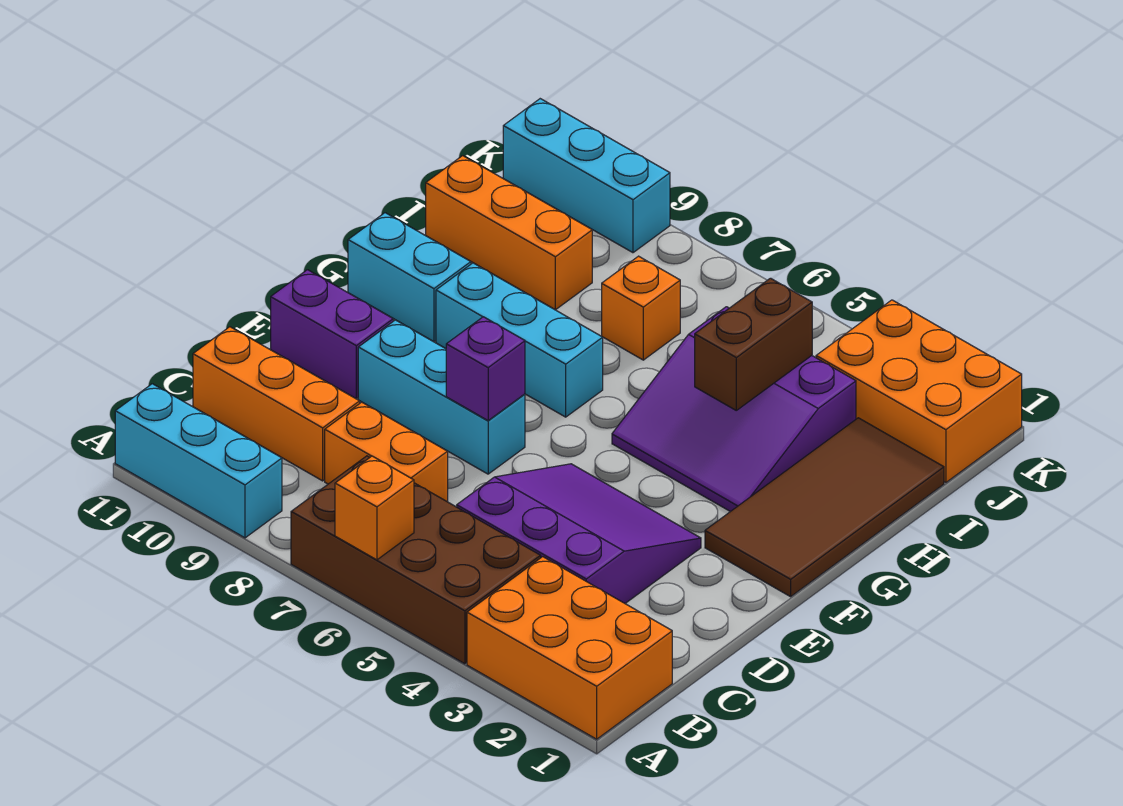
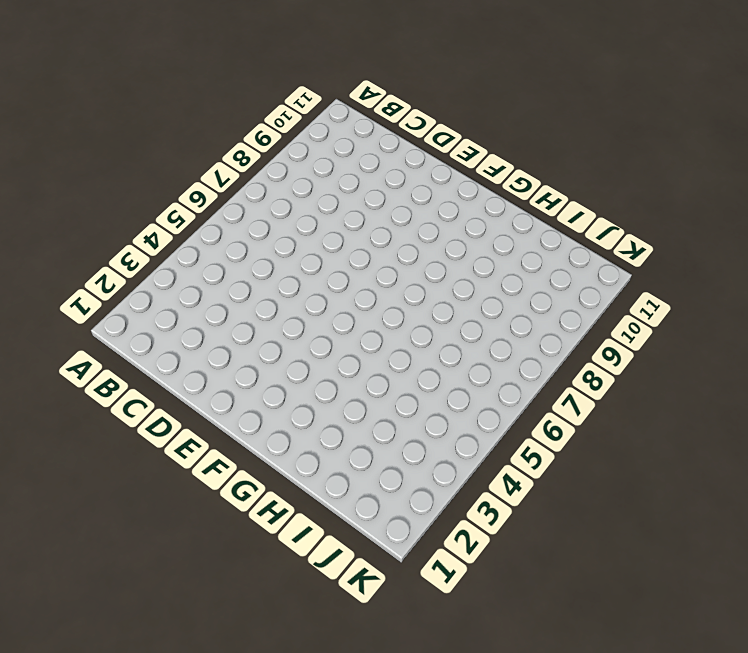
none -> orange 2x3 brick [467,557,672,739]
none -> brown 2x4 brick [291,456,541,664]
none -> cyan 1x3 brick [115,384,282,538]

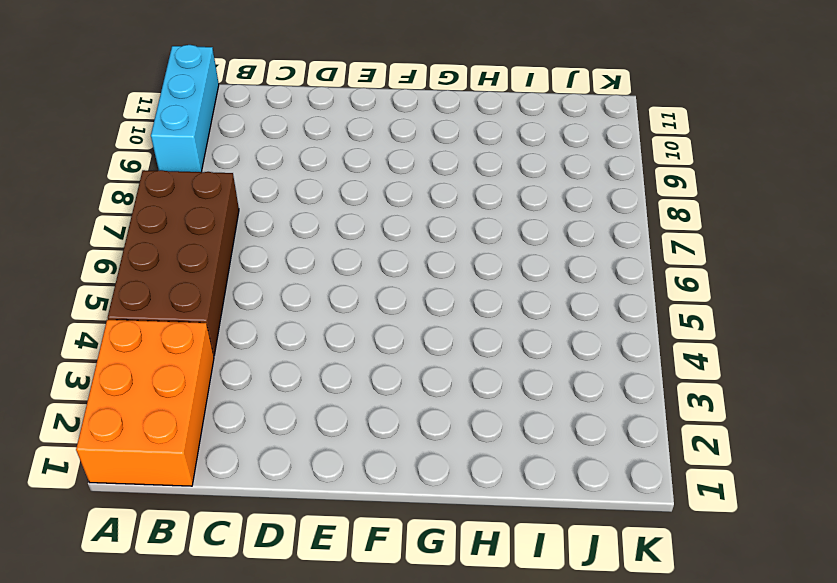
none -> purple 3x3 slope [457,464,701,603]
none -> orange 1x2 brick [325,402,448,502]
none -> orange 1x3 brick [193,327,360,481]

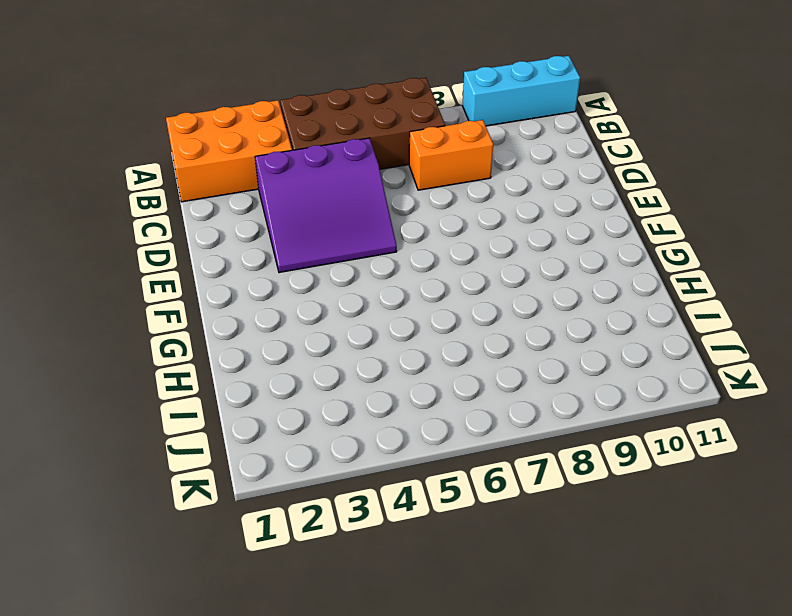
none -> orange 1x3 brick [193,327,360,481]
none -> cyan 1x3 brick [358,320,525,474]
none -> purple 1x2 brick [271,270,393,398]

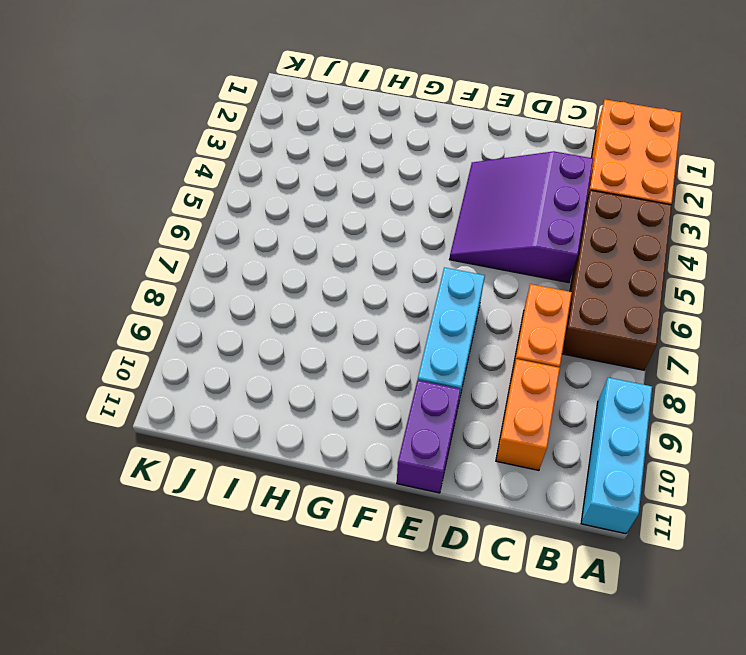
orange 1x2 brick [496,359,560,470] -> orange 1x3 brick [193,327,360,481]
none -> brown 2x4 tile [705,418,944,597]
none -> purple 3x3 slope [612,307,856,512]
none -> cyan 1x3 brick [436,263,603,417]

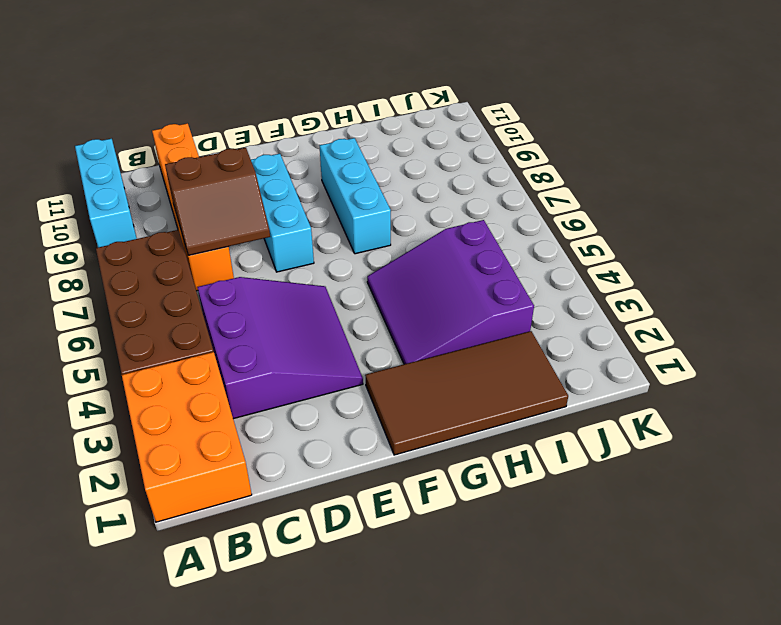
brown 2x2 slope [165,148,270,255] -> none
none -> purple 1x2 brick [271,270,393,398]
none -> cyan 1x2 brick [348,213,471,342]
none -> orange 1x1 brick [602,256,680,360]

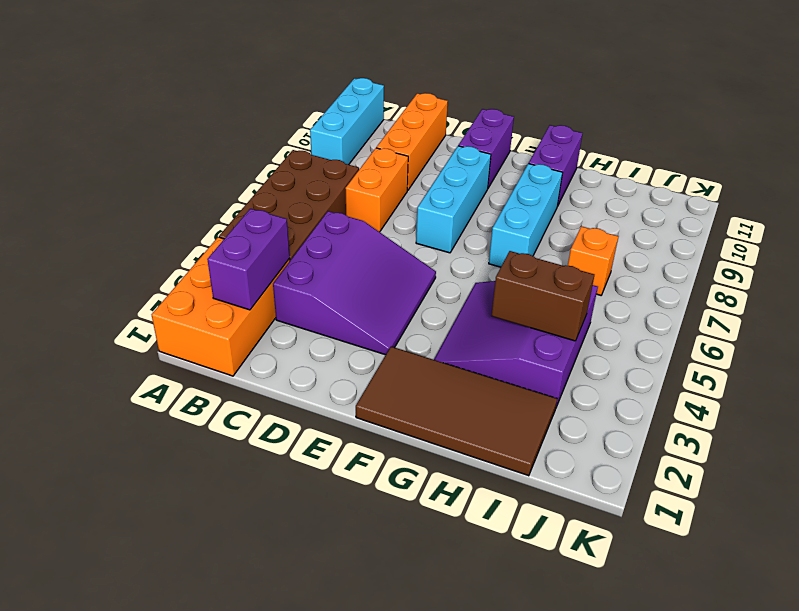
purple 1x2 brick [207,209,290,310] -> none
purple 1x2 brick [529,125,583,206] -> cyan 1x2 brick [348,213,471,342]
none -> orange 1x3 brick [426,156,592,310]
none -> orange 2x3 brick [816,300,1022,483]
none -> cyan 1x3 brick [503,99,670,253]

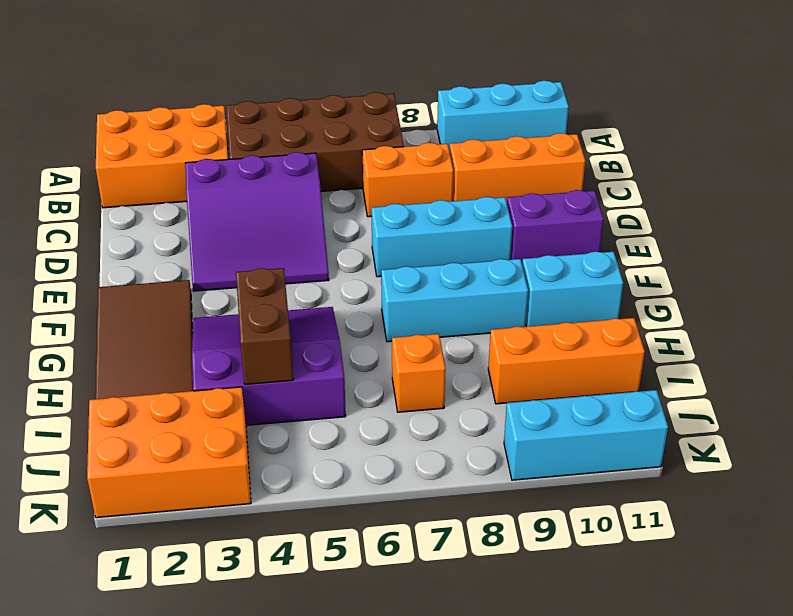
none -> orange 1x1 brick [335,456,414,560]
none -> purple 1x1 brick [446,317,525,420]

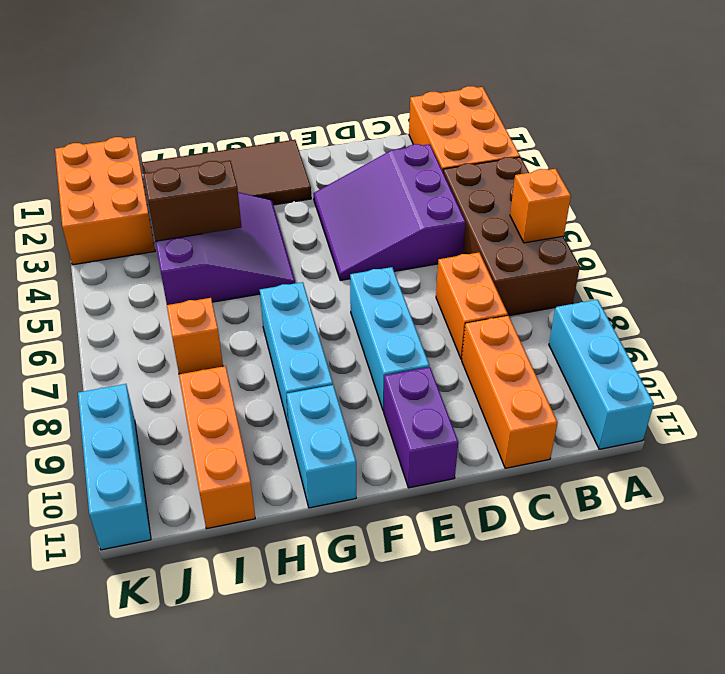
none -> purple 1x1 brick [446,317,525,420]

